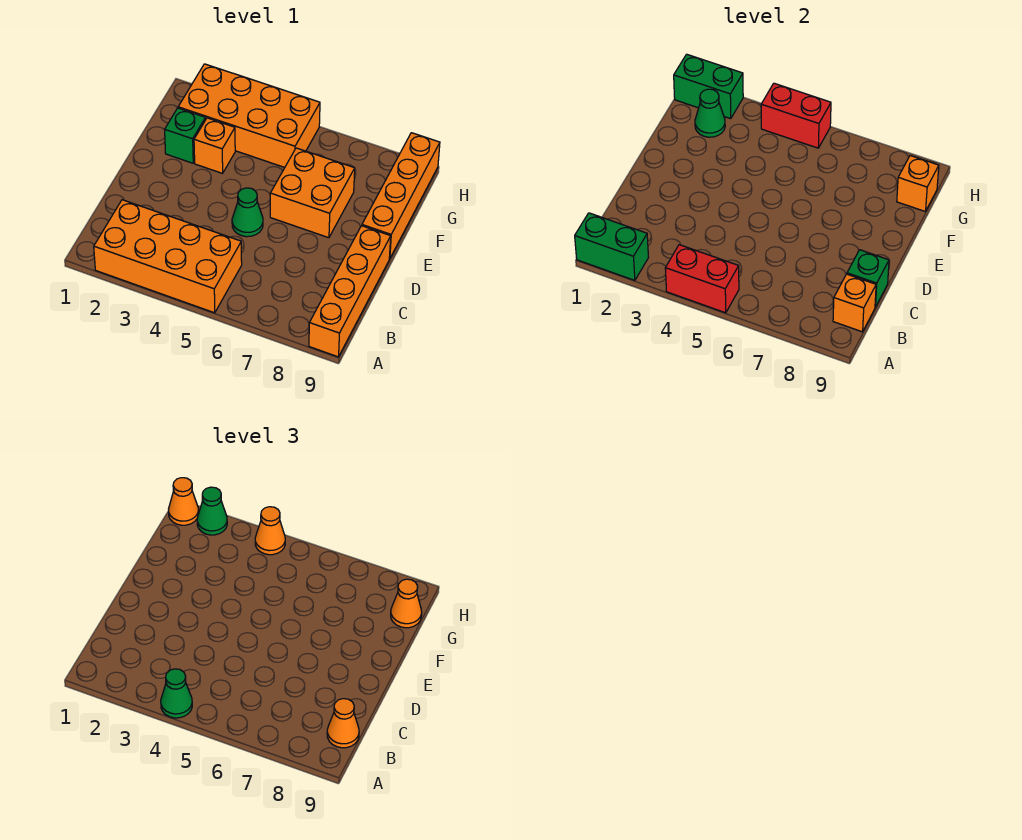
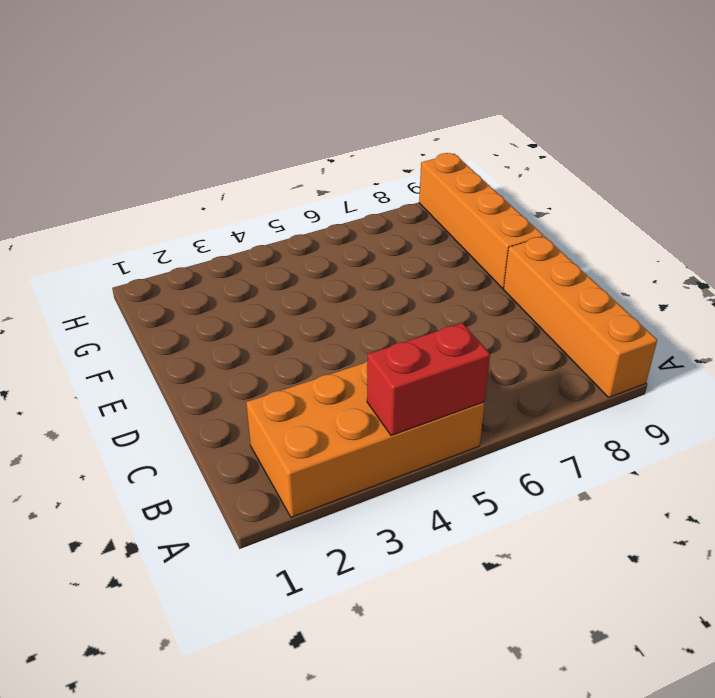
none -> green 1x1 cone [232,188,263,237]
none -> orange 2x2 brick [270,148,355,238]
none -> green 1x1 brick [165,108,206,163]

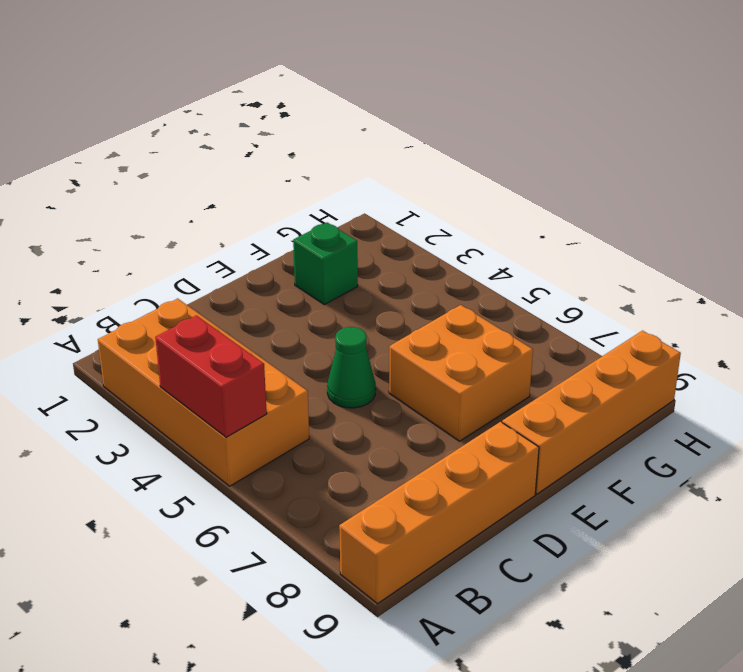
none -> orange 1x1 brick [194,118,235,173]
none -> orange 2x4 brick [178,64,320,167]
none -> green 1x2 brick [575,213,648,280]

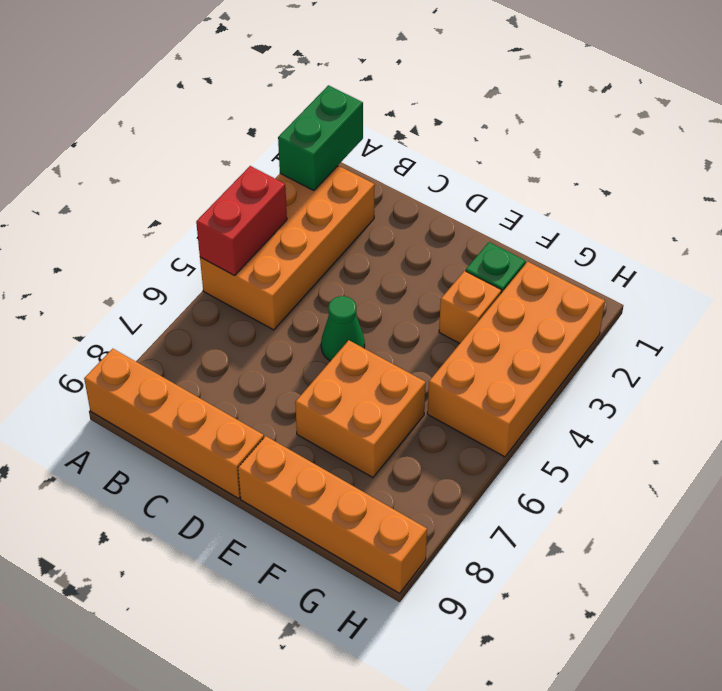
none -> orange 1x1 brick [833,274,876,332]
none -> green 1x1 brick [847,250,889,307]
none -> green 1x1 cone [695,89,725,137]

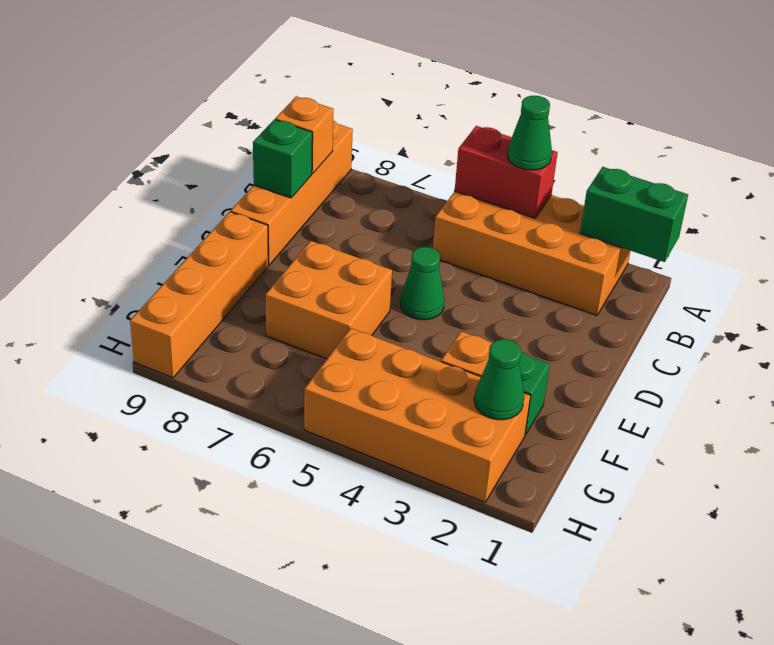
none -> orange 1x1 brick [897,156,939,211]
none -> green 1x2 brick [674,54,743,119]
none -> red 1x2 brick [761,83,831,148]

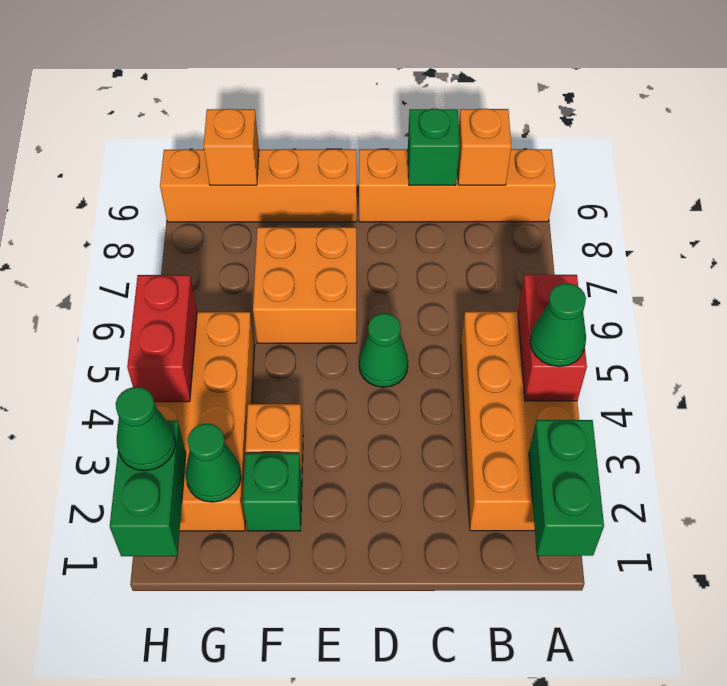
none -> orange 1x1 cone [327,699,359,748]
none -> orange 1x1 cone [391,579,422,628]
none -> orange 1x1 cone [169,478,198,525]

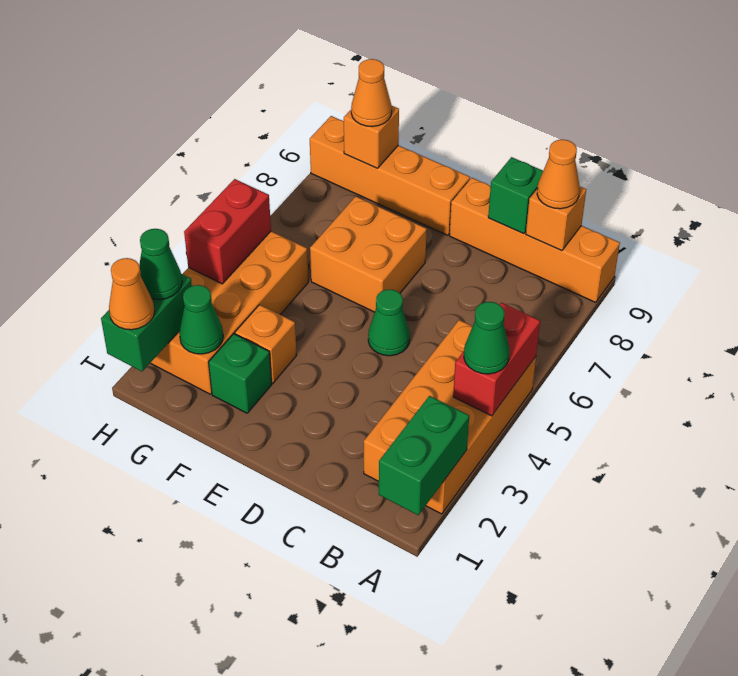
none -> orange 1x1 cone [255,507,285,555]

